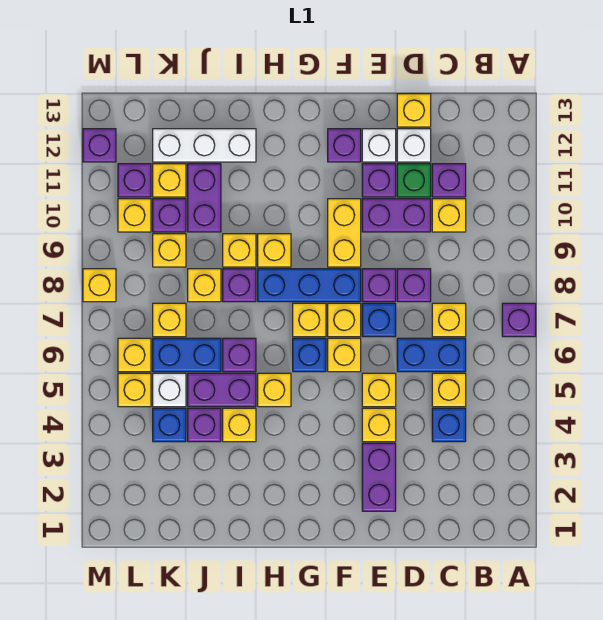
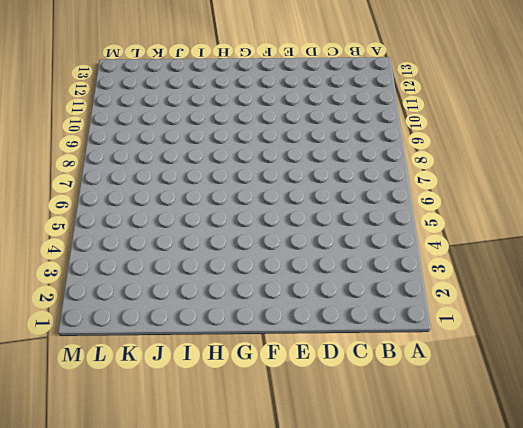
none -> purple 1x1 brick [502,303,536,337]
none -> blue 1x1 brick [432,408,466,442]
none -> yellow 1x1 brick [432,373,466,407]
none -> blue 1x2 brick [397,338,466,372]

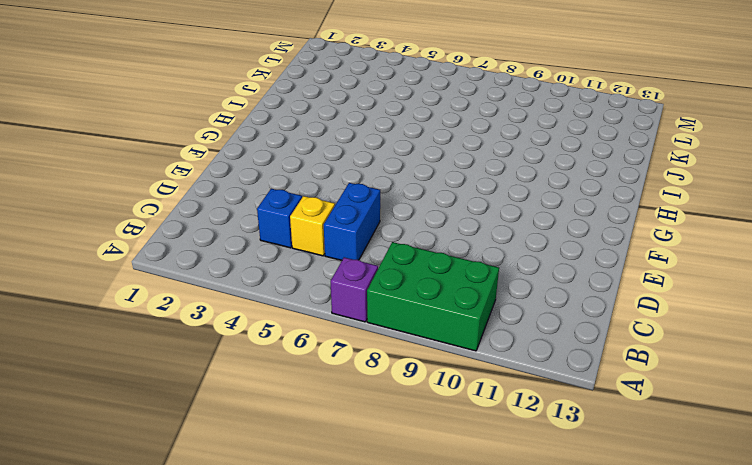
green 2x3 brick [367,242,499,351] -> none
none -> yellow 1x1 brick [432,303,466,337]
none -> yellow 1x1 brick [432,199,466,232]
none -> purple 1x1 brick [432,164,466,197]
none -> purple 1x1 brick [397,269,431,302]

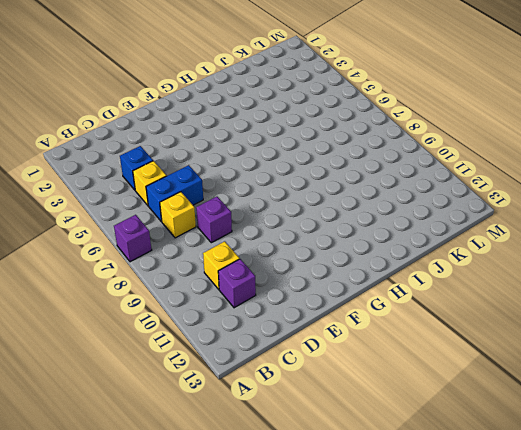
none -> purple 1x2 brick [362,199,431,232]
none -> green 1x1 brick [397,164,431,197]
none -> white 1x1 brick [397,129,431,162]
none -> yellow 1x1 brick [397,94,431,127]

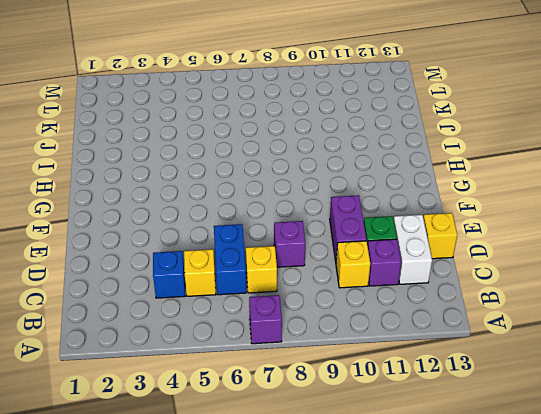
white 1x2 brick [394,215,432,284] -> white 1x1 brick [397,129,431,162]
none -> purple 1x2 brick [362,443,396,511]
none -> yellow 1x1 brick [362,408,396,442]
none -> yellow 1x1 brick [362,373,396,407]
none -> blue 1x1 brick [362,303,396,337]

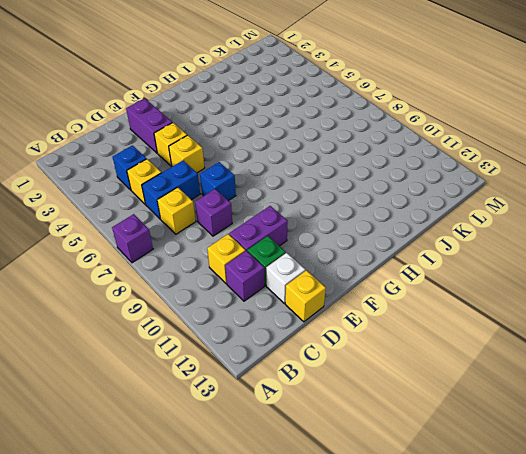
none -> purple 1x1 brick [362,269,396,302]
none -> purple 1x1 brick [362,164,396,197]
none -> white 1x1 brick [362,129,396,162]
none -> yellow 1x1 brick [328,338,361,372]

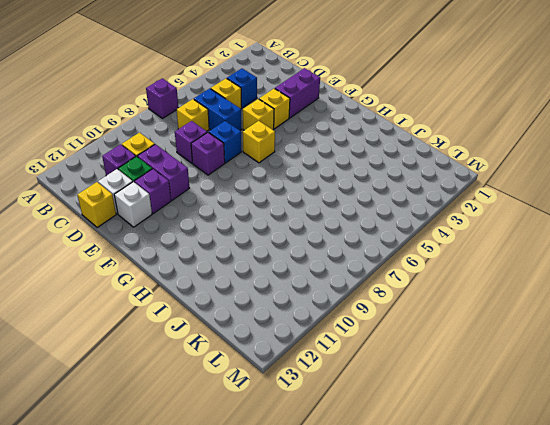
none -> yellow 1x1 brick [328,303,361,337]
none -> blue 1x3 brick [258,269,361,302]
none -> yellow 1x2 brick [328,199,361,267]
none -> purple 1x1 brick [328,129,361,162]

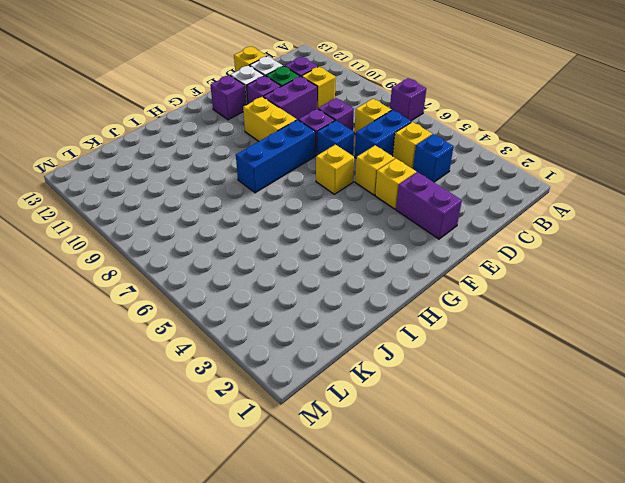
none -> yellow 1x1 brick [328,303,361,337]
none -> blue 1x1 brick [293,338,326,372]
none -> yellow 1x1 brick [293,303,326,337]
none -> yellow 1x1 brick [258,373,291,407]

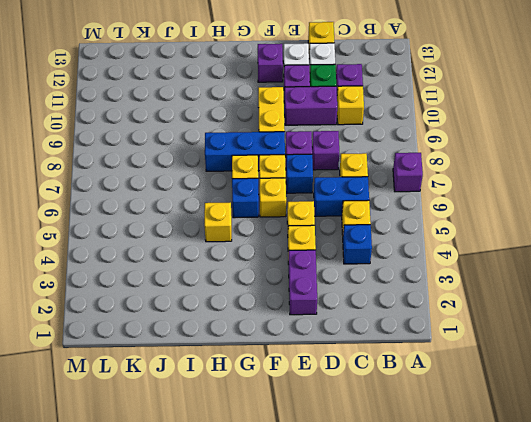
none -> yellow 1x1 brick [258,234,291,267]
none -> yellow 1x1 brick [223,408,256,442]
none -> purple 1x2 brick [188,373,256,407]
none -> purple 1x1 brick [223,338,256,372]

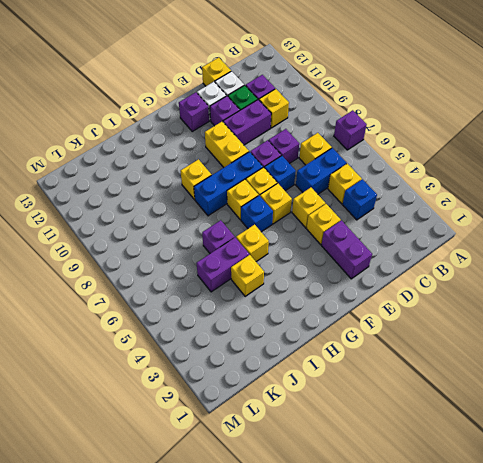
none -> purple 1x1 brick [223,269,256,302]
none -> yellow 1x1 brick [223,234,256,267]
none -> white 1x3 brick [153,129,256,162]
none -> purple 1x1 brick [188,408,221,442]

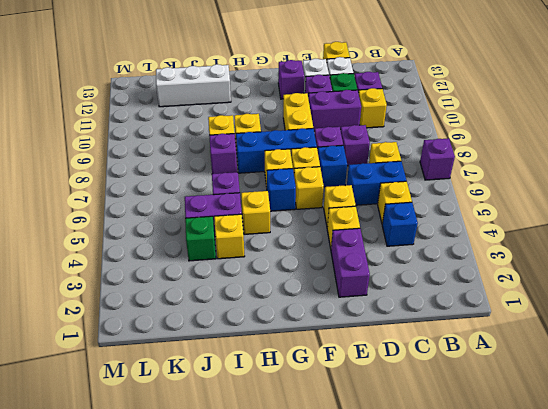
green 1x1 brick [185,216,216,261] -> purple 1x1 brick [188,408,221,442]
none -> blue 1x2 brick [153,338,221,372]
none -> yellow 1x1 brick [188,269,221,302]
none -> purple 1x2 brick [188,164,221,232]
none -> blue 1x1 brick [153,408,186,442]

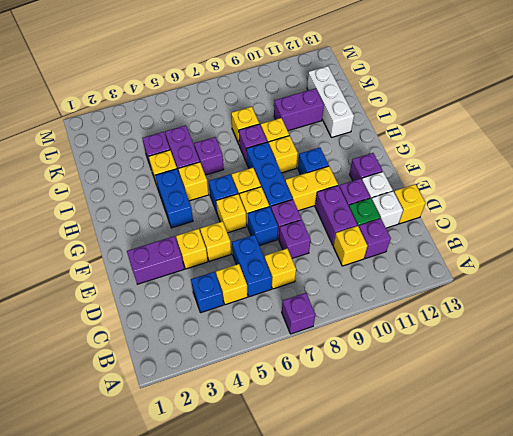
blue 1x2 brick [155,169,193,228] -> blue 1x2 brick moved to [153,338,221,372]
blue 1x1 brick [298,148,329,175] -> blue 1x1 brick moved to [153,408,186,442]
none -> white 1x1 brick [153,373,186,407]
none -> yellow 1x1 brick [153,303,186,337]
none -> yellow 1x1 brick [153,234,186,267]
none -> purple 1x1 brick [153,199,186,232]

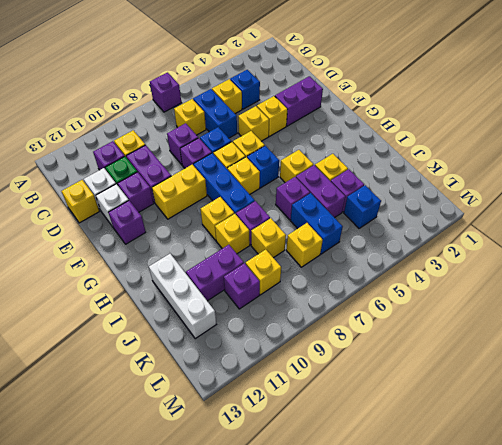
none -> white 1x1 brick [153,373,186,407]
none -> yellow 1x1 brick [153,164,186,197]
none -> yellow 1x1 brick [118,373,151,407]
none -> yellow 1x1 brick [118,338,151,372]

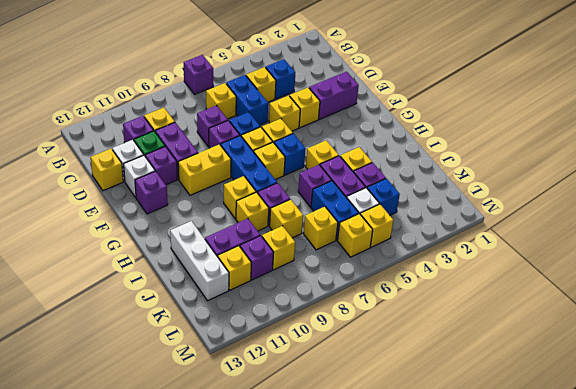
none -> yellow 1x1 brick [118,199,151,232]
none -> purple 1x1 brick [118,164,151,197]
none -> yellow 1x1 brick [83,269,116,302]
none -> purple 1x1 brick [83,129,116,162]

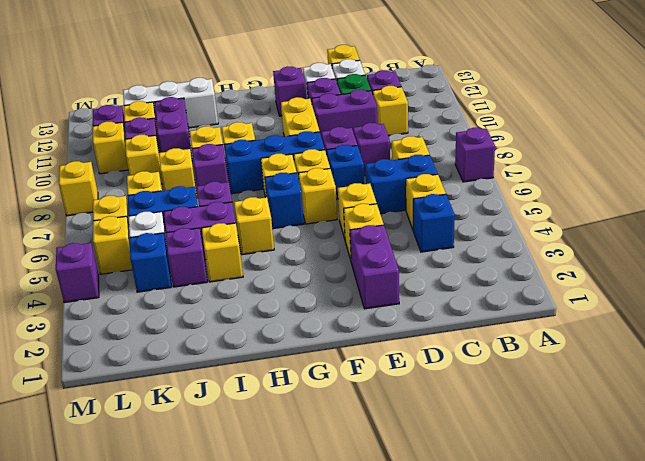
purple 1x1 brick [56,243,99,303] -> purple 1x1 brick moved to [83,129,116,162]

